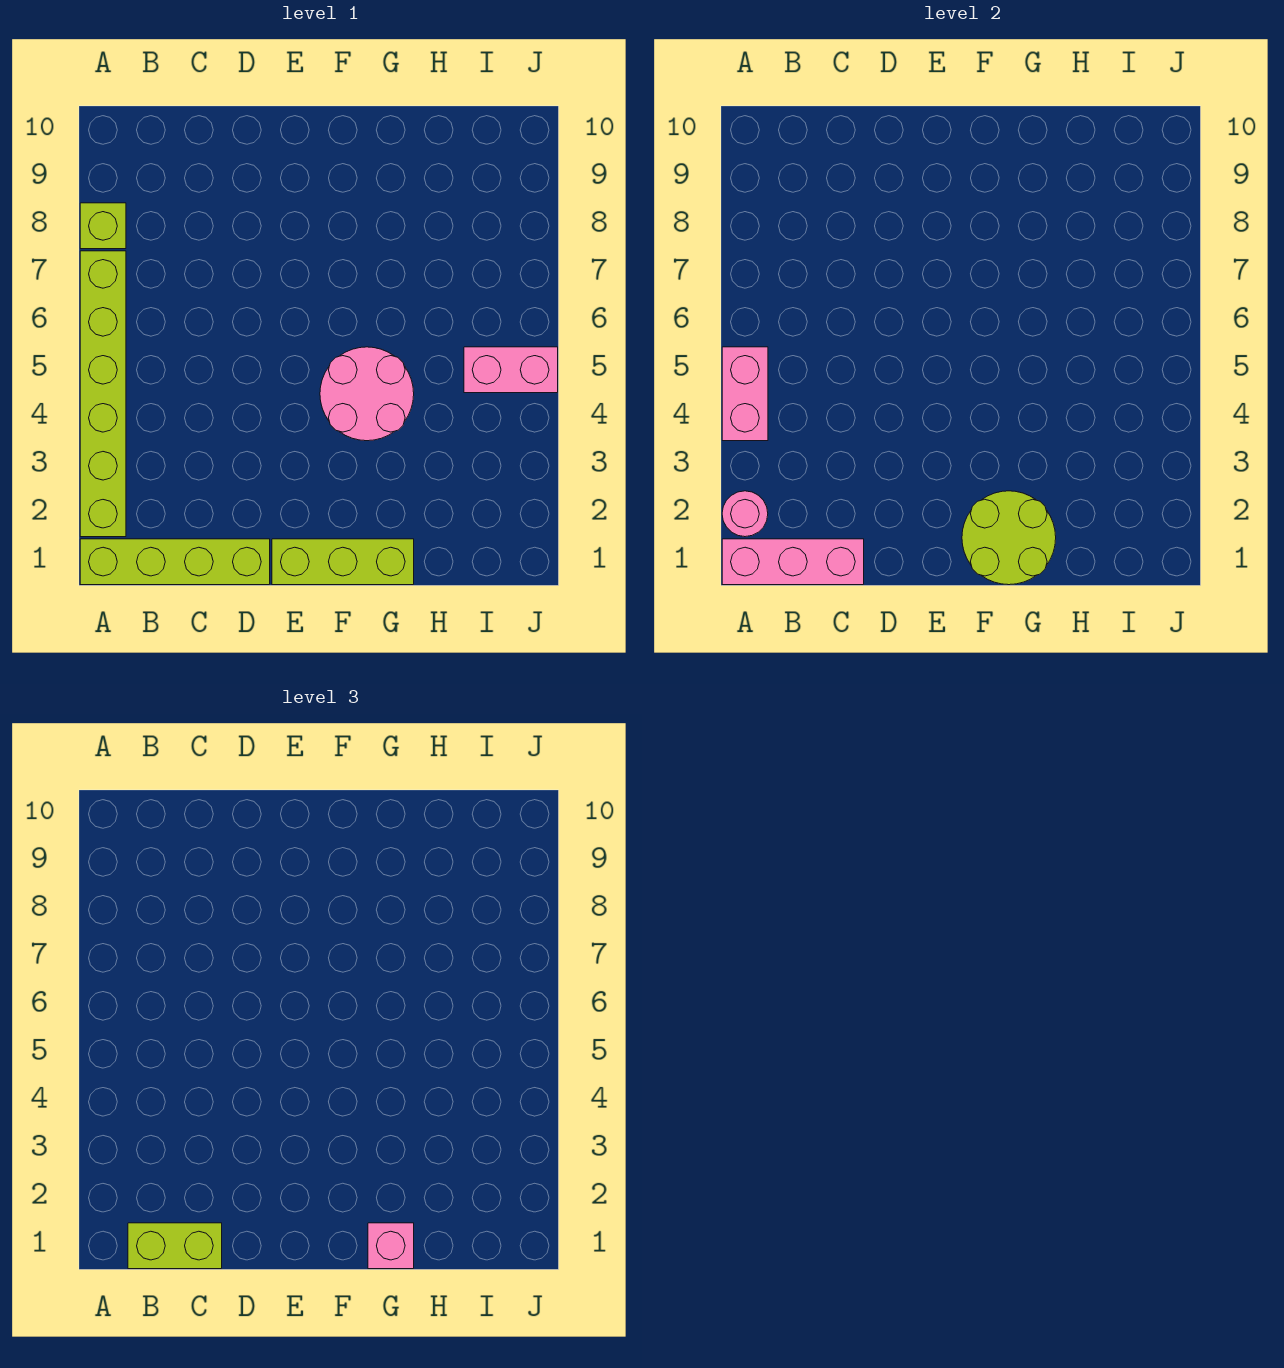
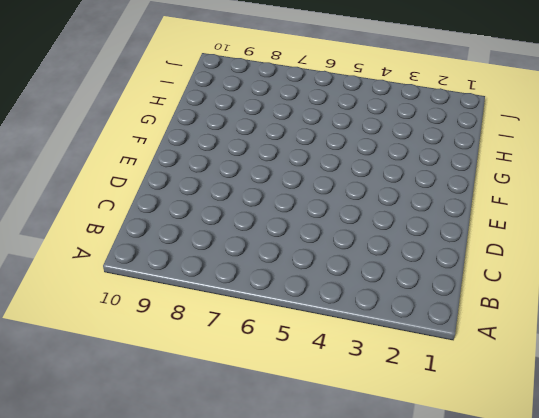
none -> lime 1x4 brick [80,539,270,585]
none -> lime 1x6 brick [80,251,126,537]
none -> lime 1x1 brick [80,203,126,249]

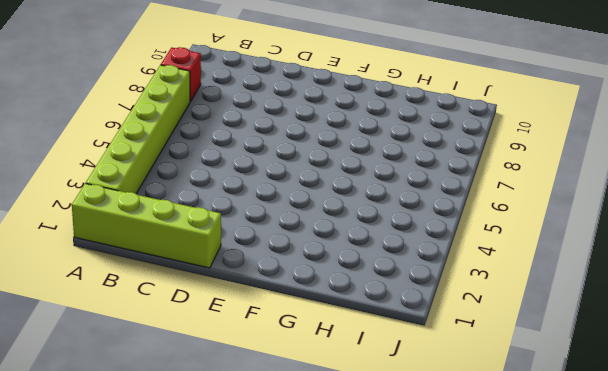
red 1x1 brick [161,47,201,102] -> lime 1x1 brick [80,203,126,249]
none -> lime 1x3 brick [272,539,414,585]
none -> pink 2x2 round brick [320,347,414,441]
none -> pink 1x2 brick [464,347,558,393]

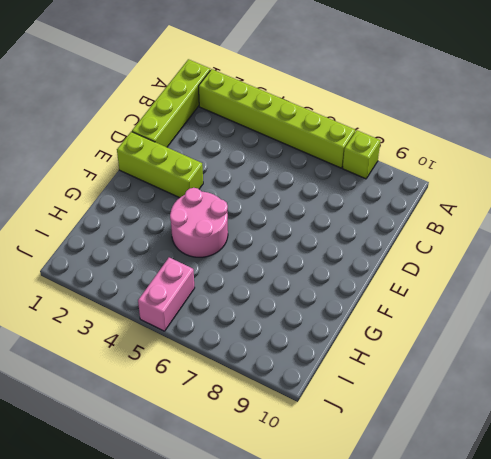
lime 1x3 brick [117,132,203,198] -> lime 1x3 brick turned to [272,539,414,585]
none -> pink 1x3 brick [722,539,864,585]
none -> pink 1x1 round brick [722,491,768,537]
none -> pink 1x2 brick [722,347,768,441]

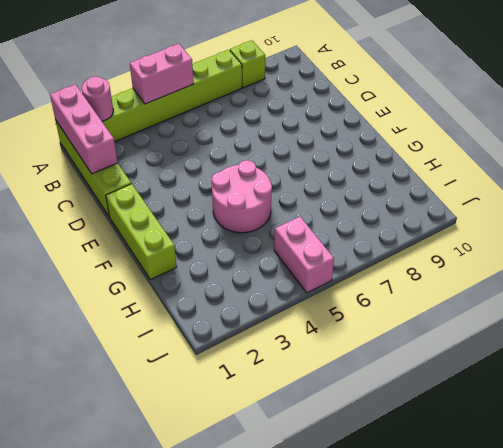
none -> lime 2x2 round brick [962,491,1056,585]
none -> lime 1x2 brick [128,1223,222,1269]
none -> pink 1x1 brick [368,1223,414,1269]

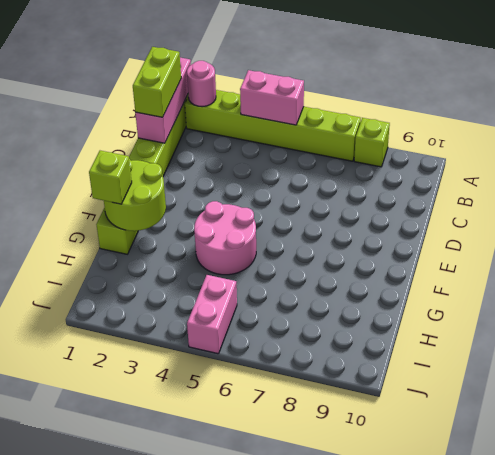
lime 1x1 brick [89,151,132,204] -> pink 1x1 brick [368,1223,414,1269]

